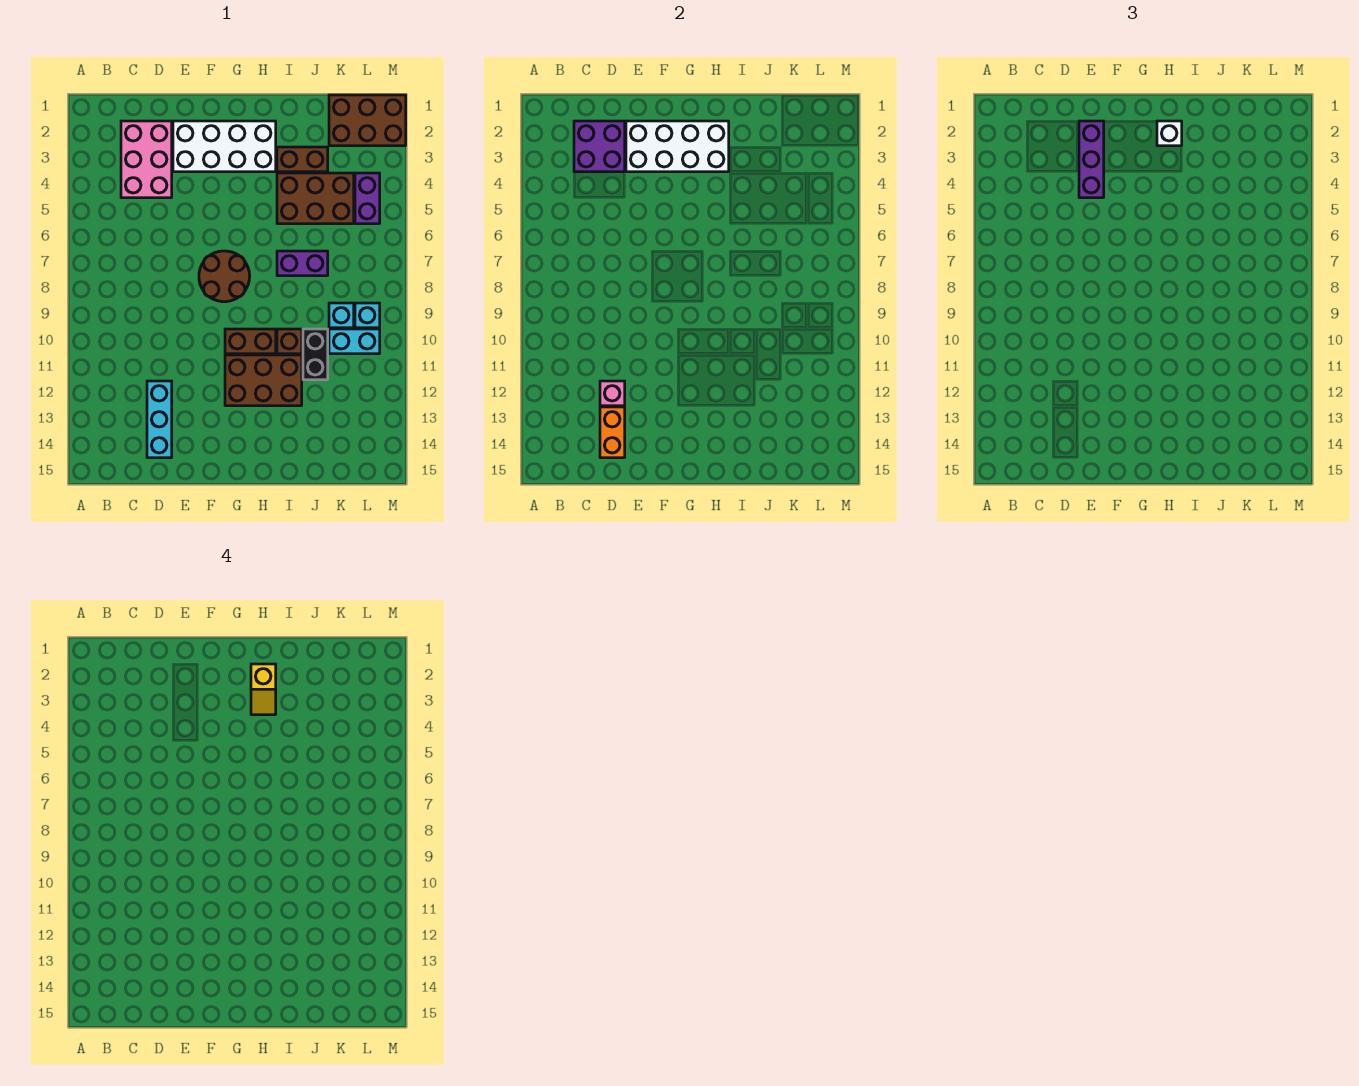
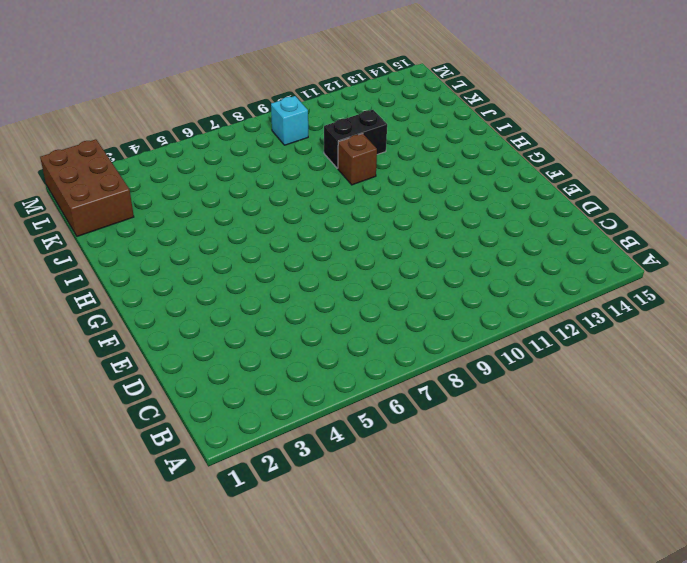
none -> pink 2x3 brick [121,121,172,198]
none -> cyan 1x3 brick [147,381,172,458]
none -> white 2x4 brick [173,121,276,172]

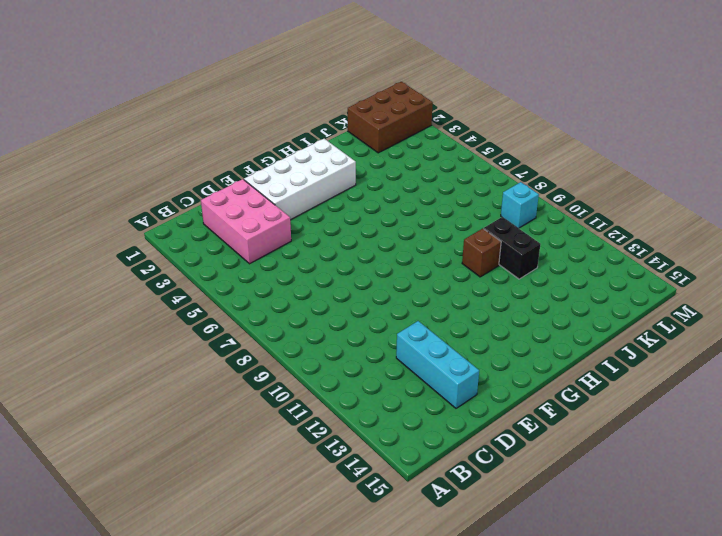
none -> brown 2x2 round brick [199,251,250,302]
none -> brown 1x2 brick [225,329,276,354]
none -> brown 2x3 brick [225,355,302,406]

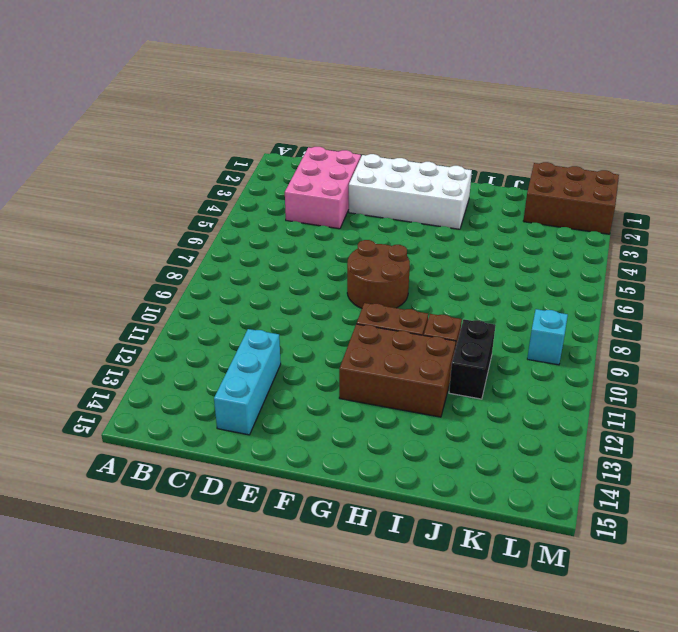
none -> brown 1x2 brick [277,147,328,172]
none -> brown 2x3 brick [277,173,354,224]
none -> purple 1x2 brick [277,251,328,276]

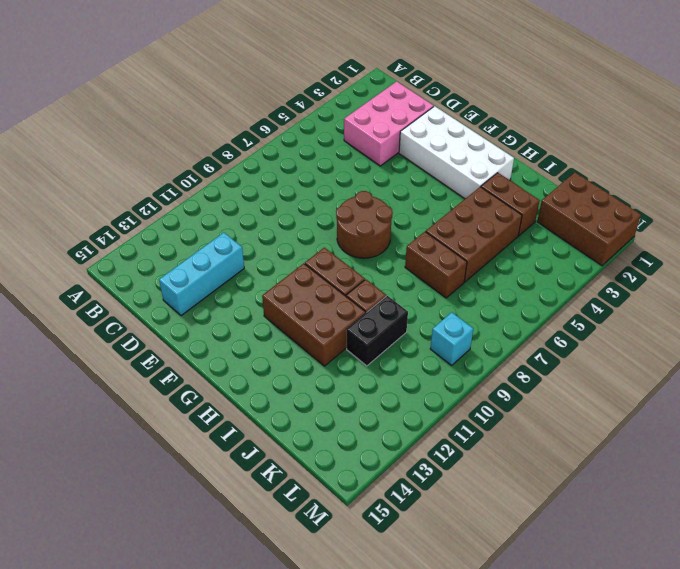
brown 2x3 brick [426,187,522,282] -> brown 2x3 brick turned to [277,173,354,224]
brown 1x2 brick [405,232,467,298] -> purple 1x2 brick [277,251,328,276]
none -> cyan 1x1 brick [329,303,354,328]
none -> cyan 1x2 brick [329,329,380,354]
none -> purple 1x2 brick [355,173,380,224]

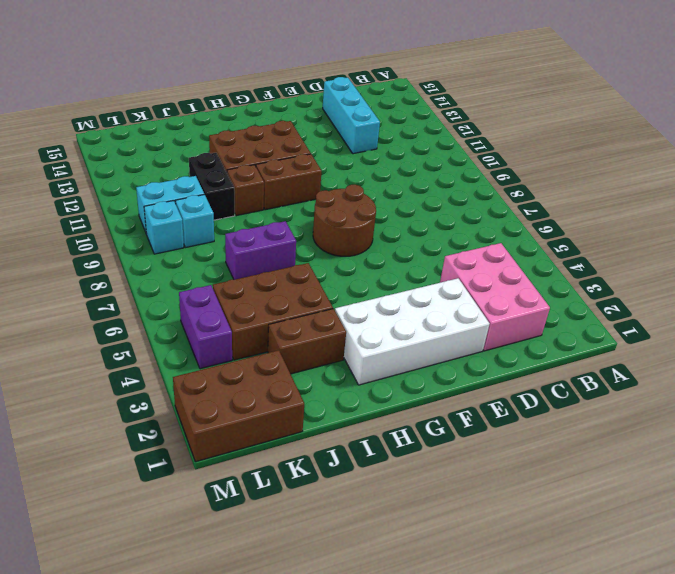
none -> purple 2x2 brick [574,121,625,172]
none -> pink 1x1 brick [600,381,625,406]
none -> orange 1x2 brick [600,407,625,458]

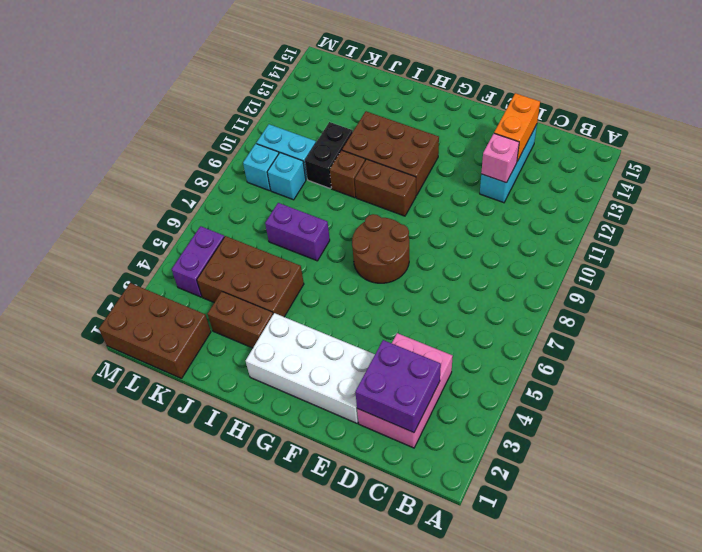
none -> white 2x4 brick [626,121,729,172]
none -> purple 1x3 brick [1079,121,1104,198]
none -> white 1x1 brick [1157,121,1182,146]

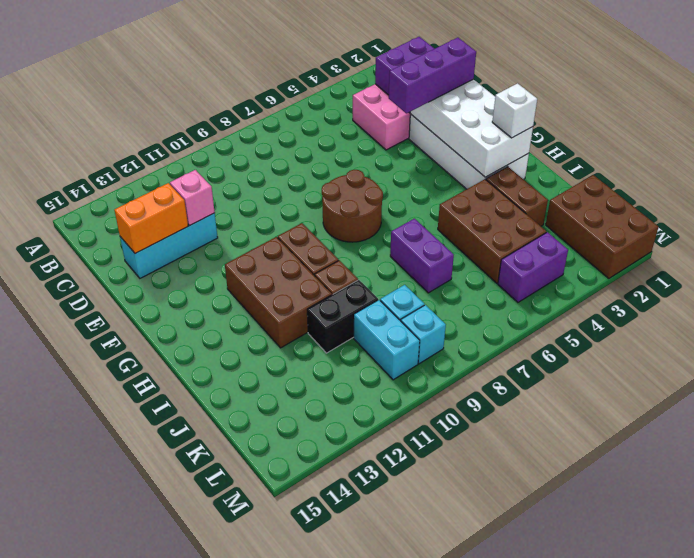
none -> yellow 1x2 slope [251,664,276,715]

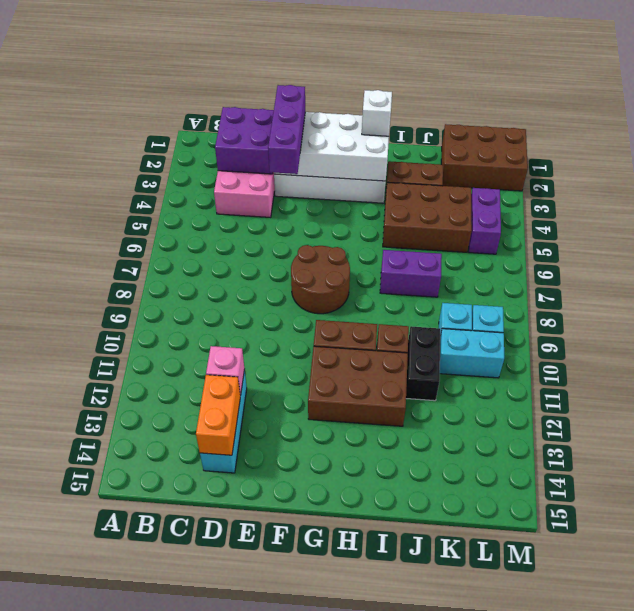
none -> yellow 1x2 slope [251,664,276,715]

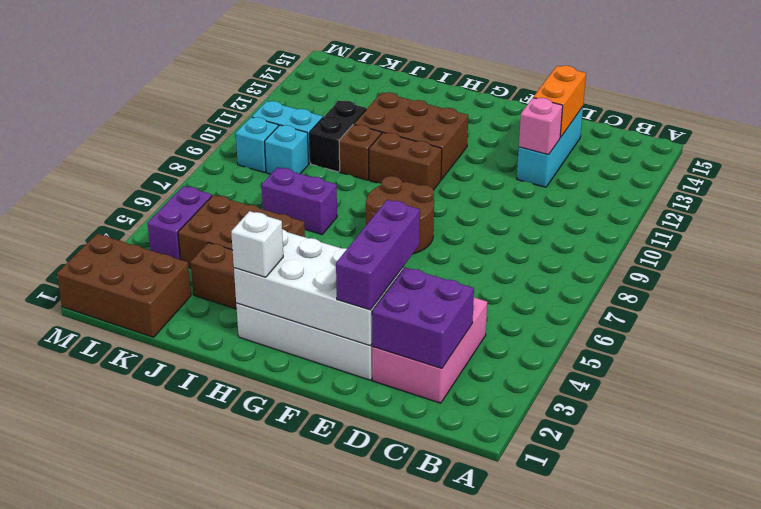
none -> yellow 1x2 slope [251,664,276,715]

